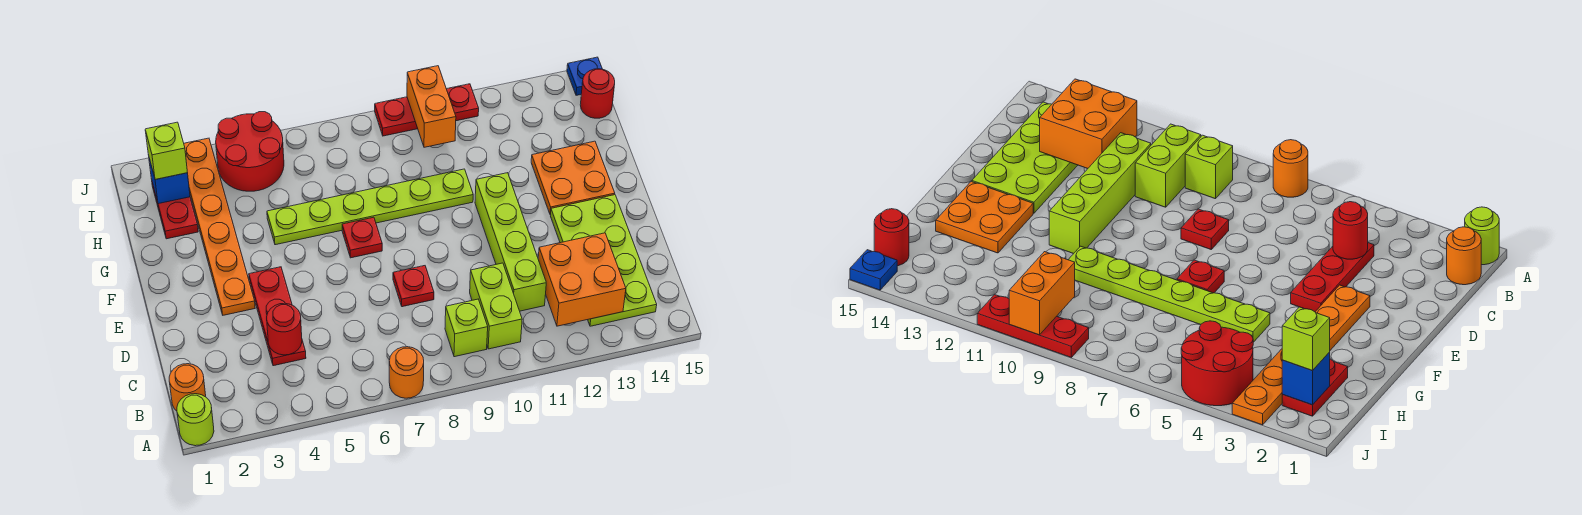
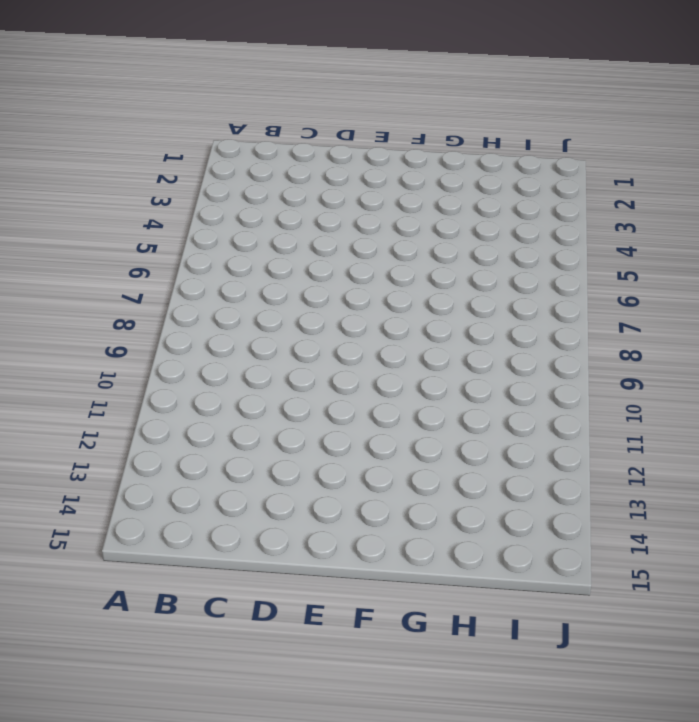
none -> lime 1x1 round brick [177,394,214,446]
none -> orange 1x1 round brick [389,347,424,398]
none -> orange 1x1 round brick [169,364,206,411]

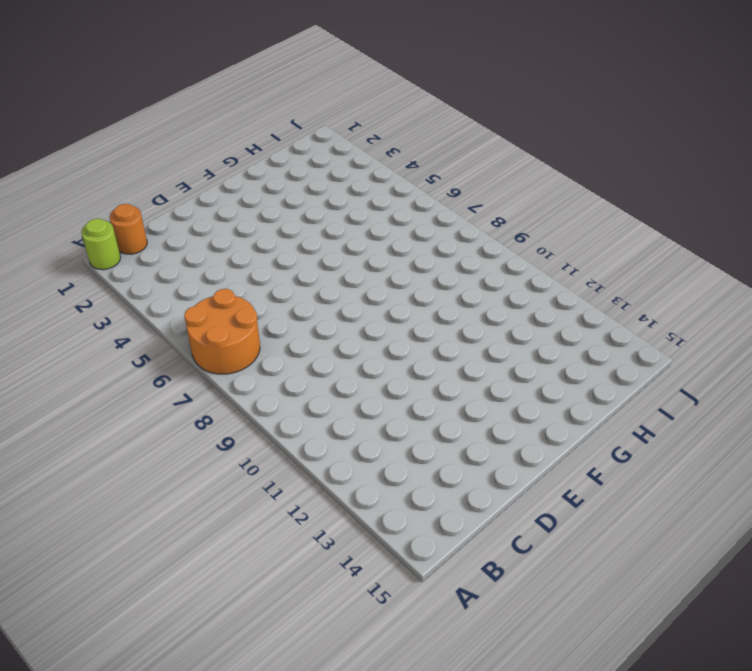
orange 2x2 round brick [184,289,260,374] -> orange 1x1 round brick [389,347,424,398]
none -> lime 1x1 brick [445,299,488,357]
none -> lime 1x2 brick [470,263,522,349]
none -> lime 2x4 plate [551,195,657,326]

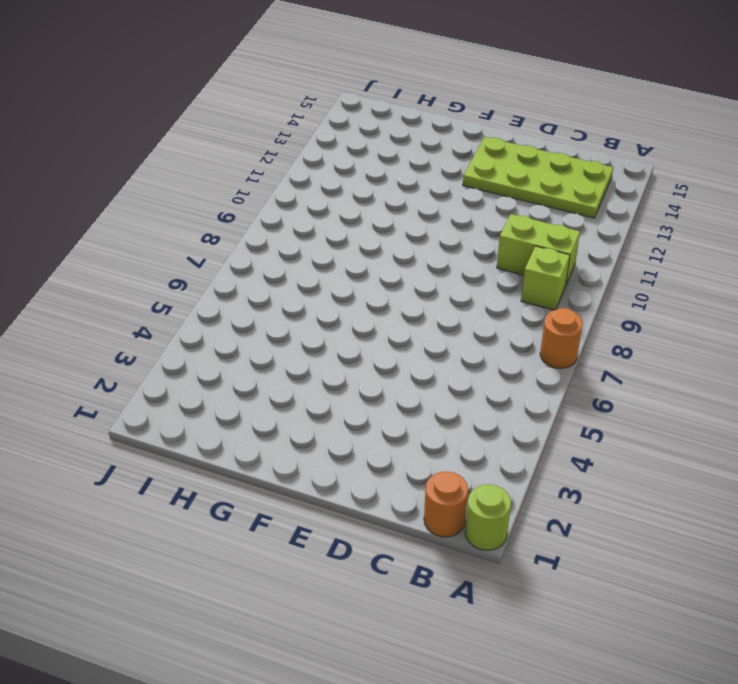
none -> red 1x3 plate [249,267,306,366]
none -> lime 1x4 brick [475,173,546,311]
none -> red 1x1 plate [393,266,434,307]

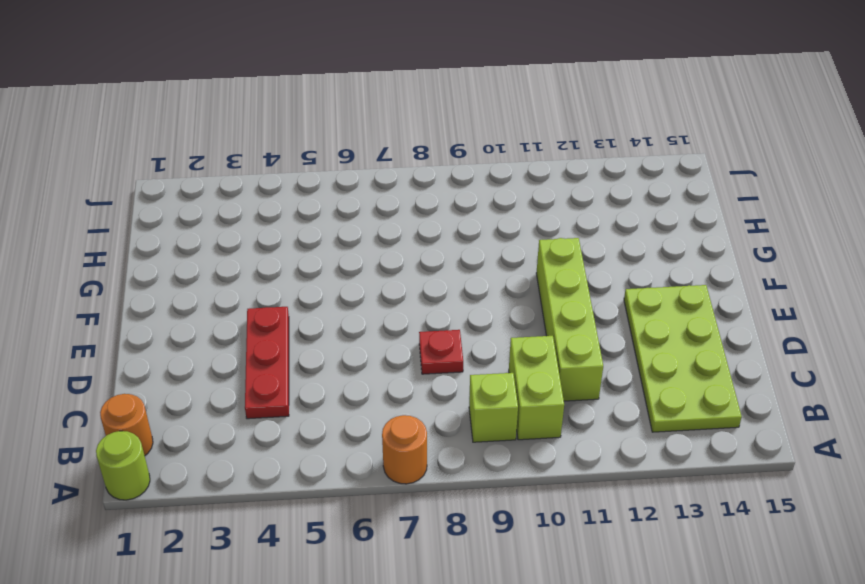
none -> orange 1x6 plate [184,138,255,315]
none -> red 1x1 plate [342,217,382,258]
none -> orange 2x2 plate [531,141,615,215]

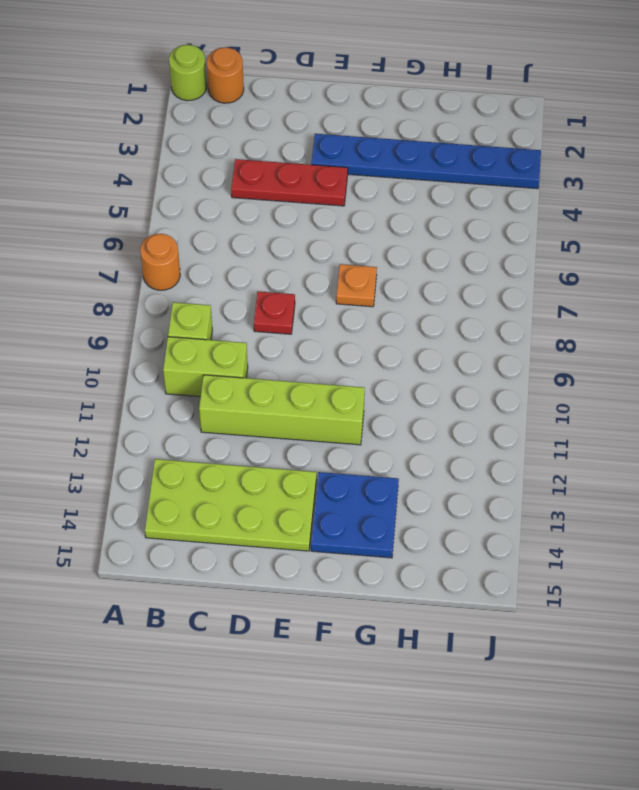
blue 1x6 plate [311,134,541,189] -> orange 1x6 plate [184,138,255,315]
orange 1x1 plate [336,264,377,307] -> red 1x1 plate [342,217,382,258]
blue 2x2 plate [311,472,399,558] -> orange 2x2 plate [531,141,615,215]
none -> lime 1x6 plate [267,169,473,245]
none -> red 1x2 plate [152,183,198,239]
none -> red 2x2 round brick [216,112,284,191]

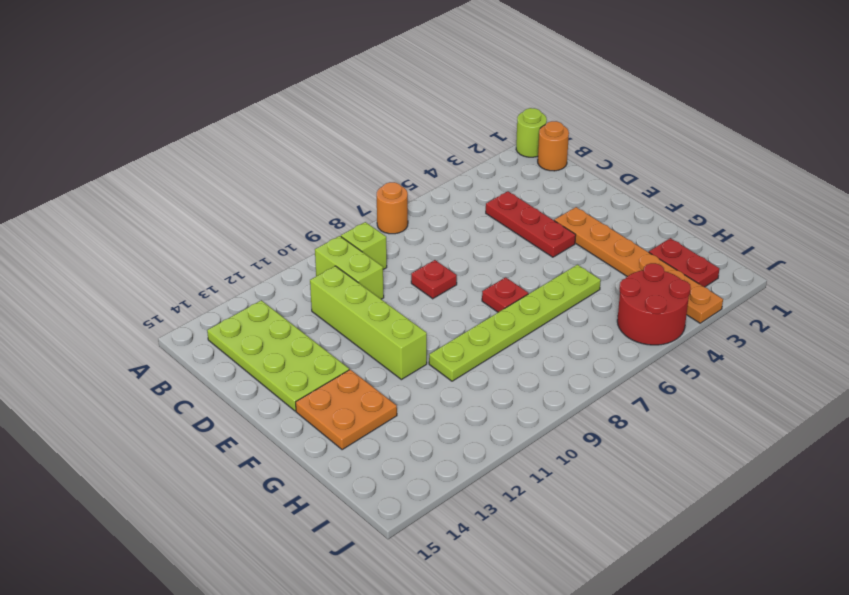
none -> red 1x1 round brick [580,69,615,118]
none -> red 1x3 plate [375,84,479,136]
none -> blue 1x1 plate [567,57,602,95]

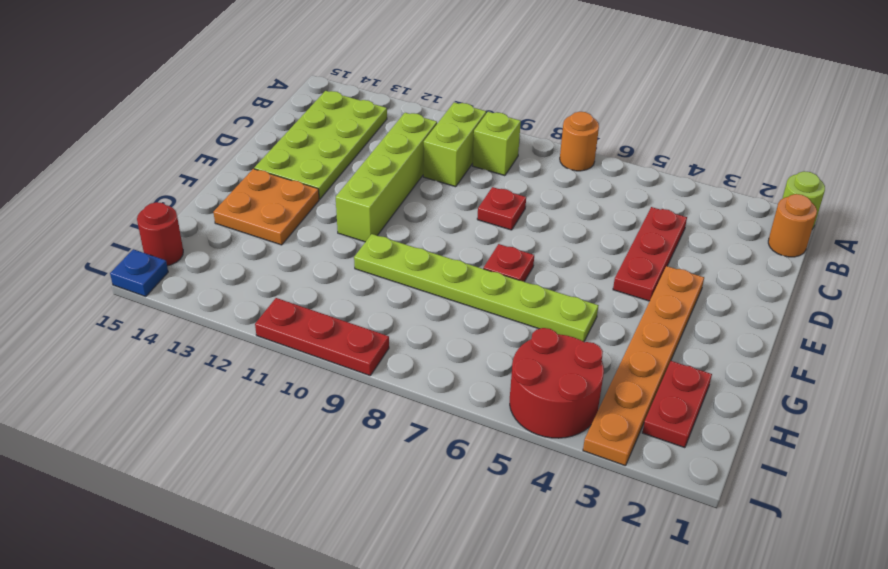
none -> orange 2x2 brick [538,233,626,326]
none -> red 1x1 round brick [267,303,302,355]
none -> blue 1x1 brick [149,158,190,204]

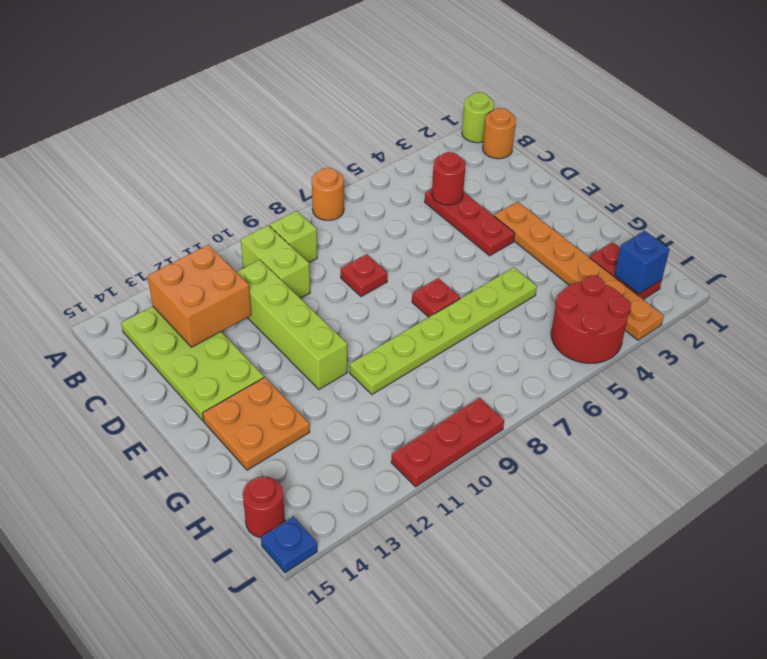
none -> orange 1x2 brick [407,66,456,147]
none -> lime 1x1 brick [145,122,187,180]

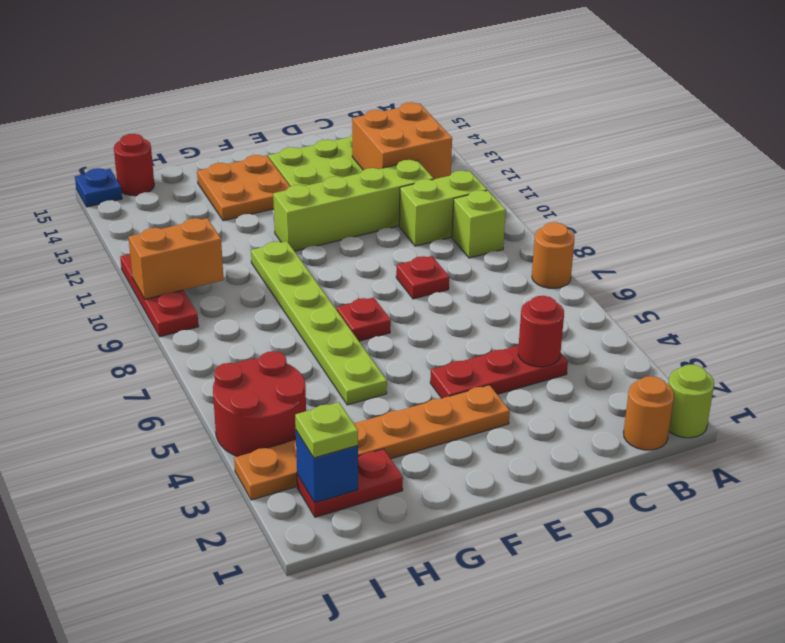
lime 1x1 plate [295,402,358,458] -> lime 1x1 brick [145,122,187,180]

